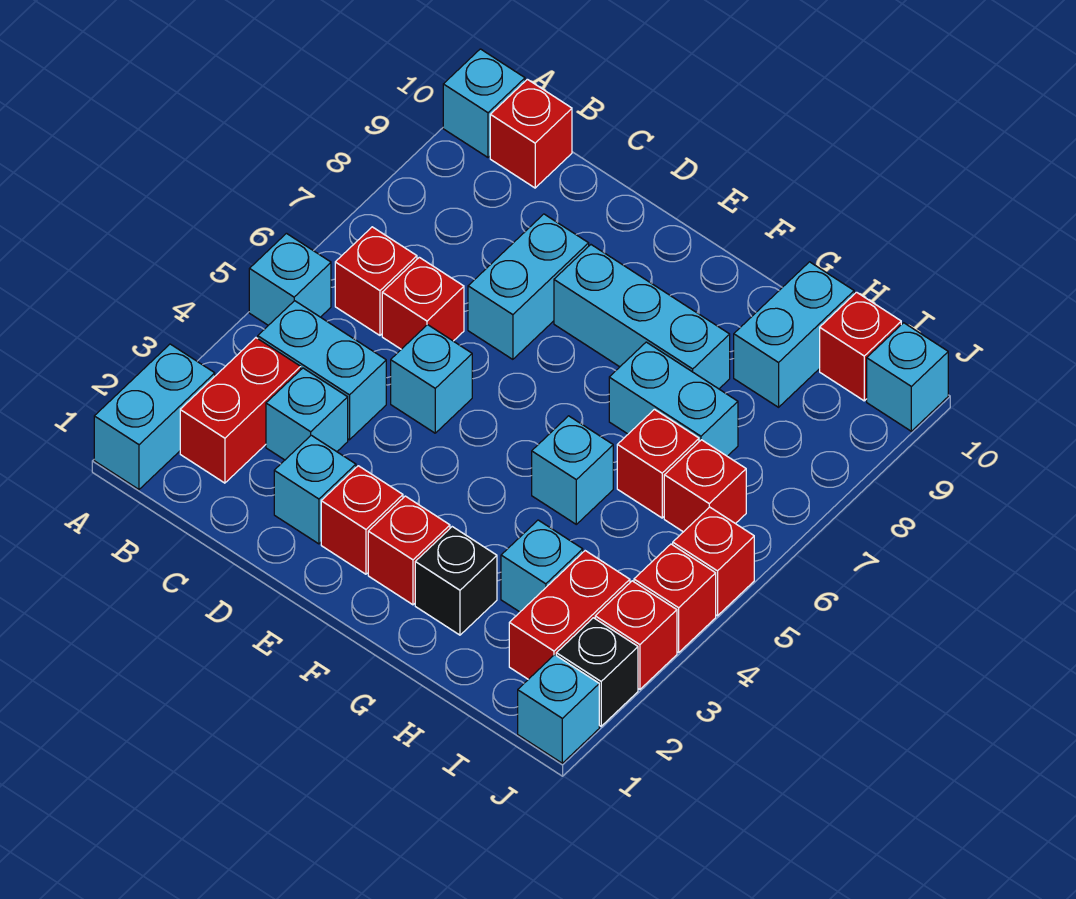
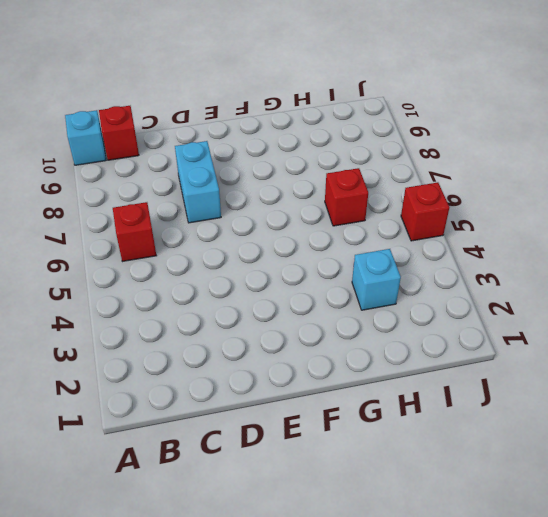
none -> cyan 1x2 brick [94,344,215,489]
none -> cyan 1x1 brick [249,233,331,325]
none -> red 1x2 brick [180,338,301,483]
none -> cyan 1x2 brick [258,301,386,440]

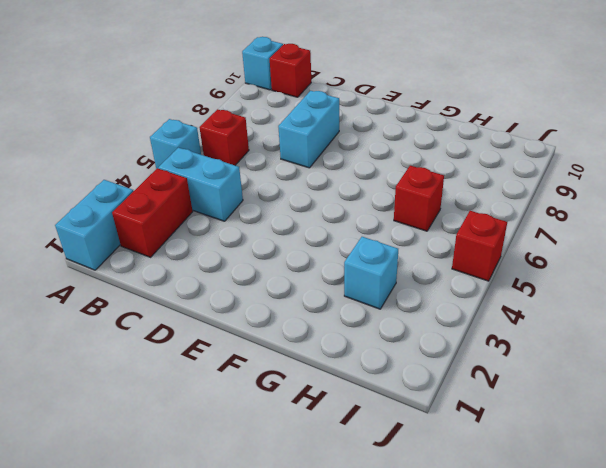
none -> cyan 1x1 brick [266,368,348,460]
none -> red 1x1 brick [382,257,464,349]
none -> cyan 1x1 brick [274,435,356,544]
none -> cyan 1x1 brick [391,325,472,433]

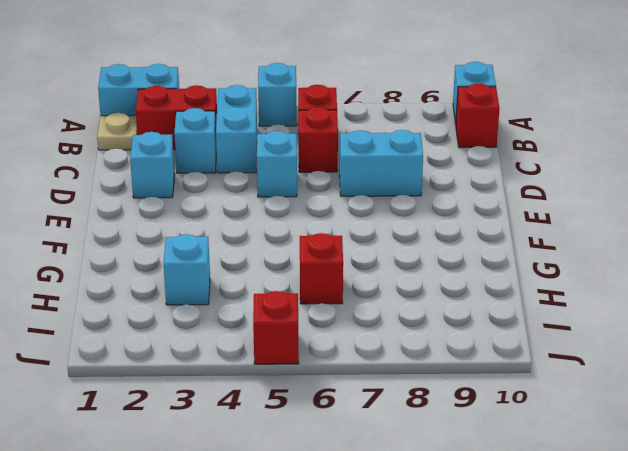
tan 1x1 plate [97,113,137,150] -> none
none -> red 1x1 brick [321,466,403,574]
none -> cyan 1x3 brick [554,245,730,389]
none -> red 1x1 brick [368,496,450,605]
none -> black 1x1 brick [415,527,497,635]

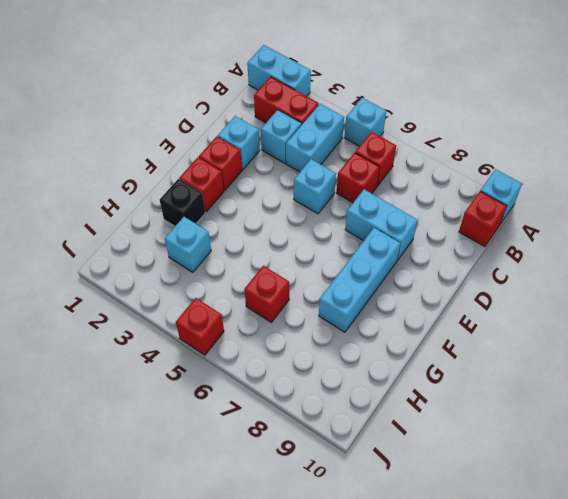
none -> cyan 1x1 brick [532,416,613,524]
none -> cyan 1x2 brick [609,342,738,456]
none -> cyan 1x2 brick [734,262,854,407]
none -> red 1x2 brick [509,551,630,679]

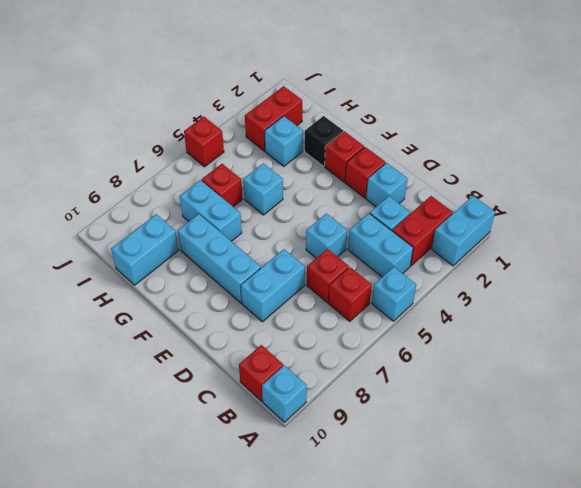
none -> red 1x1 brick [664,440,746,532]
none -> red 1x1 brick [820,292,901,401]
none -> cyan 1x1 brick [518,655,599,763]
none -> black 1x1 brick [556,618,638,726]

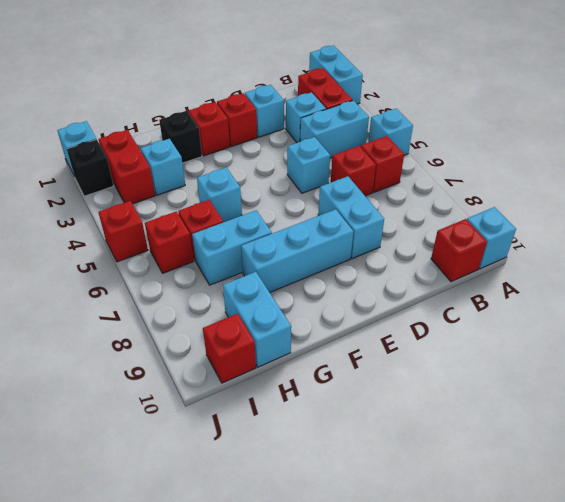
none -> red 1x1 brick [595,581,677,689]
none -> red 1x1 brick [634,544,716,652]
none -> cyan 1x1 brick [867,323,948,431]

